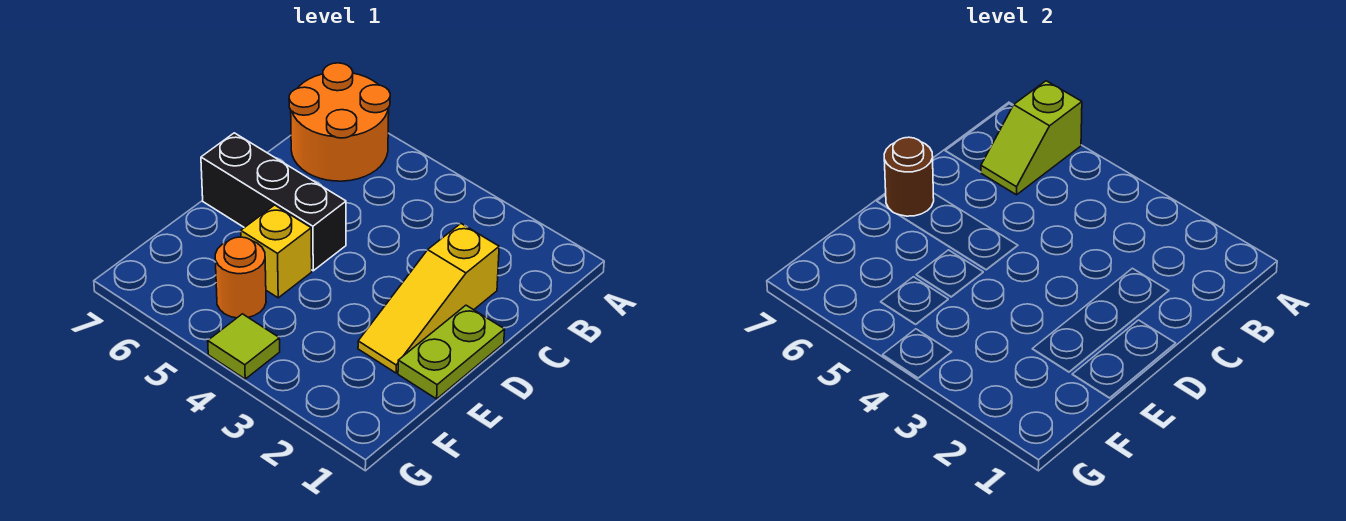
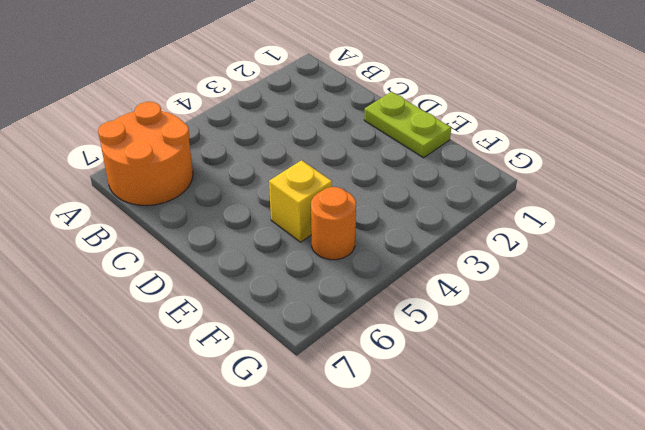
none -> yellow 1x3 slope [358,224,499,373]
none -> black 1x3 brick [201,133,346,271]

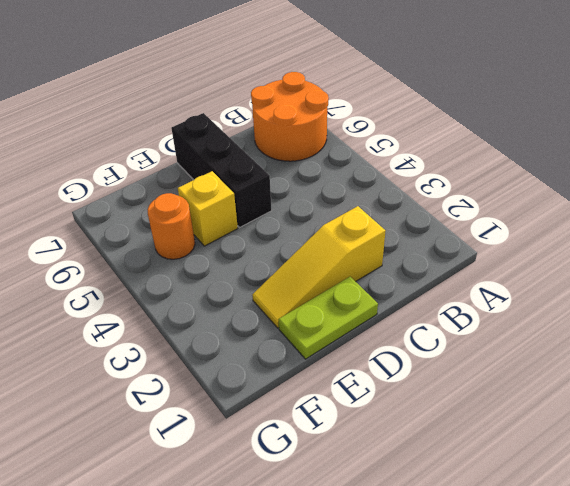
none -> lime 1x1 tile [208,314,280,379]
none -> lime 1x2 slope [981,81,1082,195]

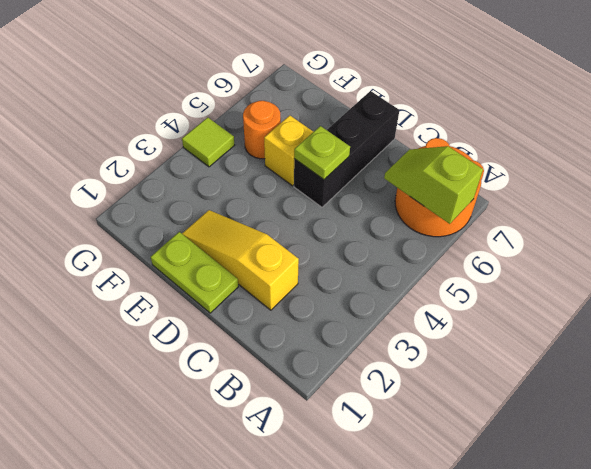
lime 1x1 plate [294,126,350,180] -> none
none -> brown 1x1 round brick [884,137,934,216]

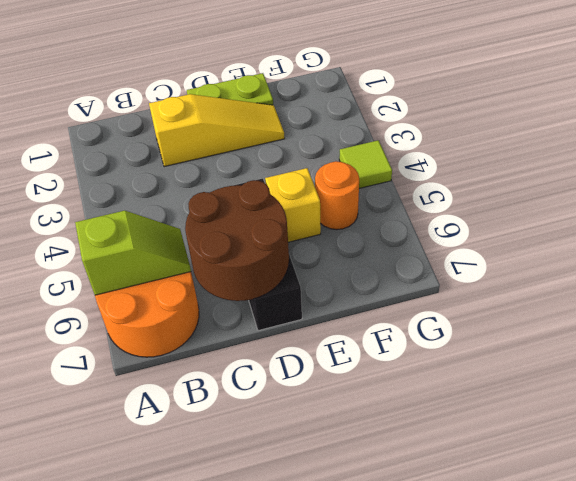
brown 2x2 round brick [185,180,289,301] -> brown 1x1 round brick [884,137,934,216]

